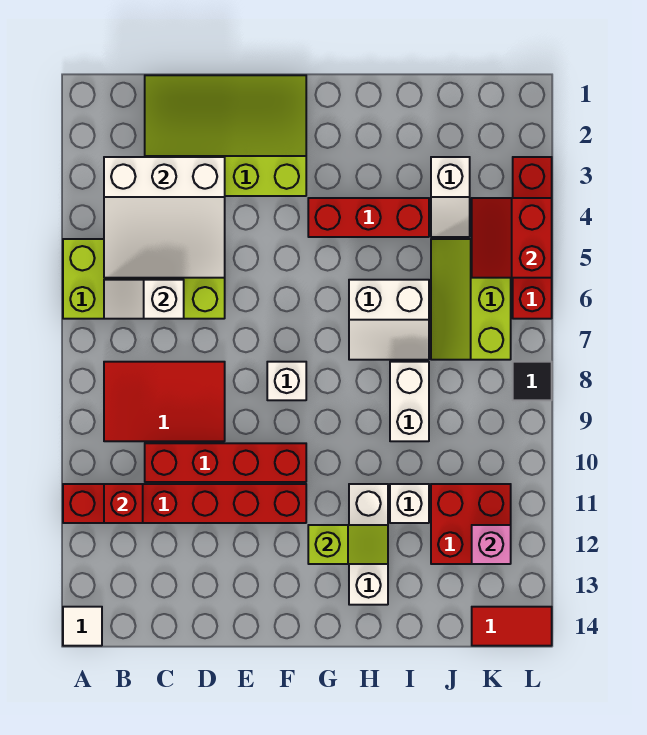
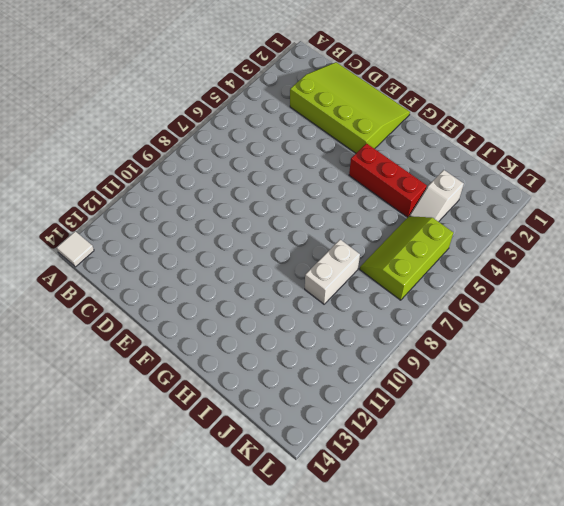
none -> lime 2x4 brick [63,239,225,319]
none -> red 1x6 brick [63,484,306,523]
none -> red 2x3 tile [104,362,225,441]

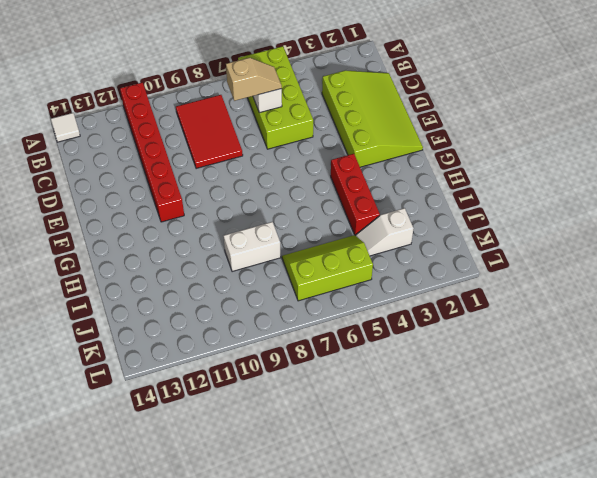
tan 1x2 slope [226,58,282,101] -> none
none -> red 1x4 brick [145,443,306,482]
none -> white 1x1 brick [267,362,306,400]
none -> white 2x2 slope [349,280,429,360]

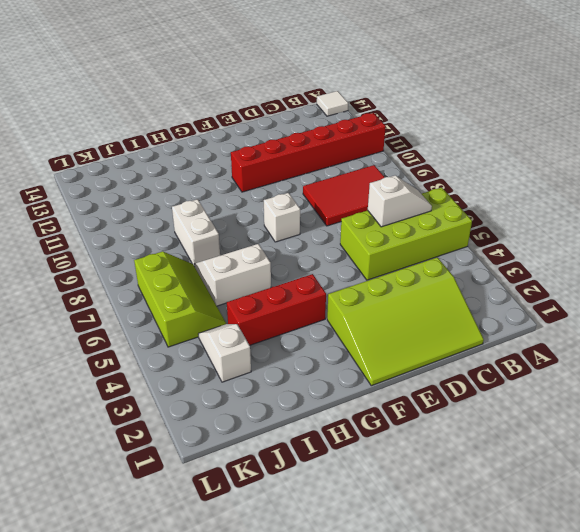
none -> red 1x4 brick [145,443,306,482]
none -> white 1x3 brick [349,484,388,605]
none -> white 1x1 brick [390,484,429,523]

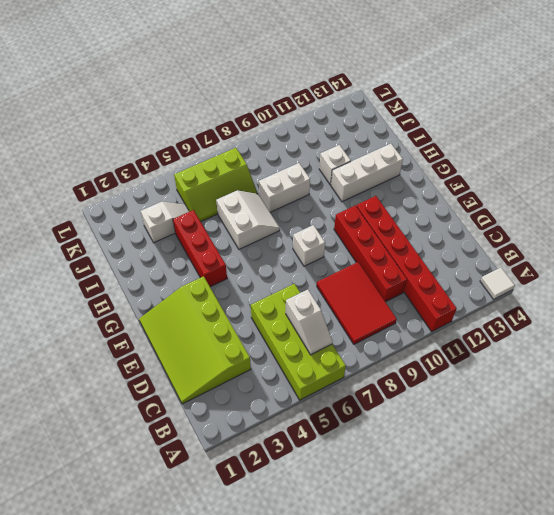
none -> red 2x2 brick [431,484,511,564]
none -> red 1x2 tile [472,607,552,646]
none -> red 1x4 brick [513,157,552,319]

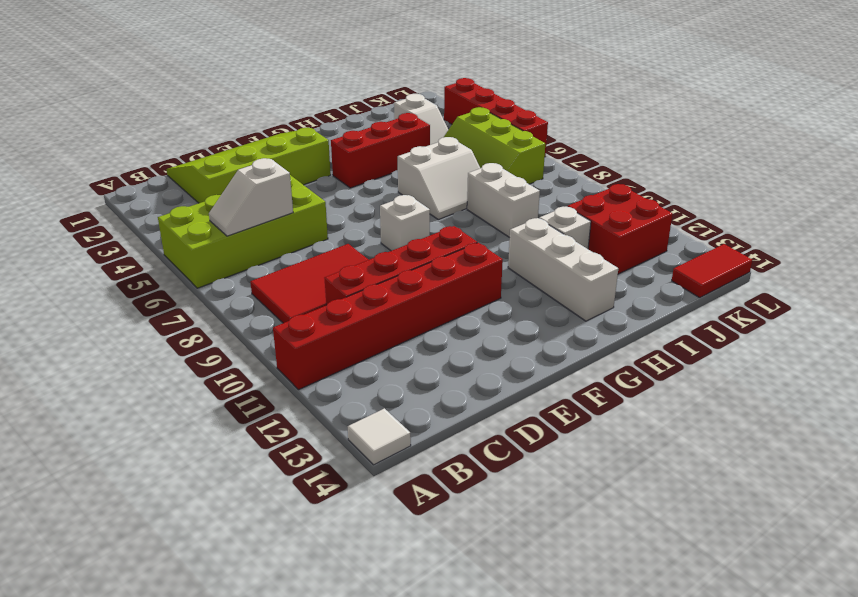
none -> black 1x1 tile [513,362,552,400]
none -> white 3x3 slope [104,157,225,278]
none -> red 1x1 brick [104,484,143,523]

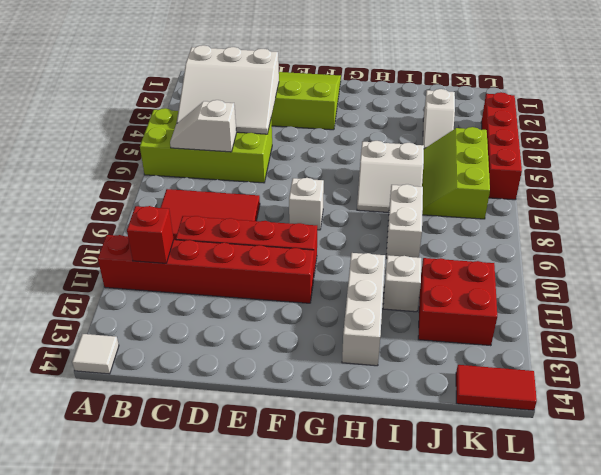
none -> red 1x3 brick [308,198,429,237]
none -> black 1x1 tile [513,362,552,400]
none -> lime 1x2 slope [308,525,388,564]

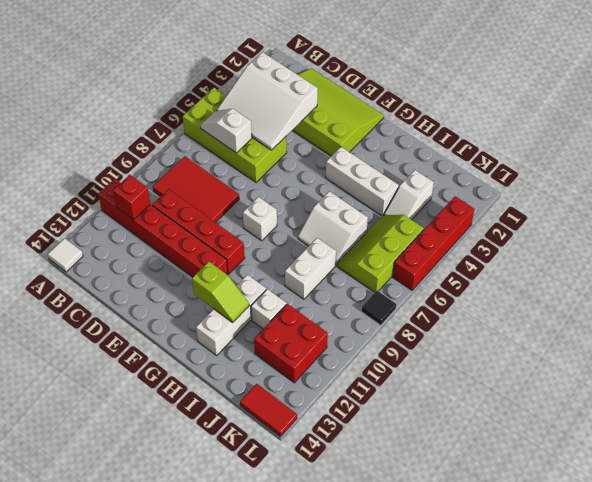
white 1x3 brick [326,147,399,216] -> red 1x3 brick [308,198,429,237]
none -> red 2x2 slope [472,198,552,278]
none -> pink 1x1 brick [472,525,511,564]

